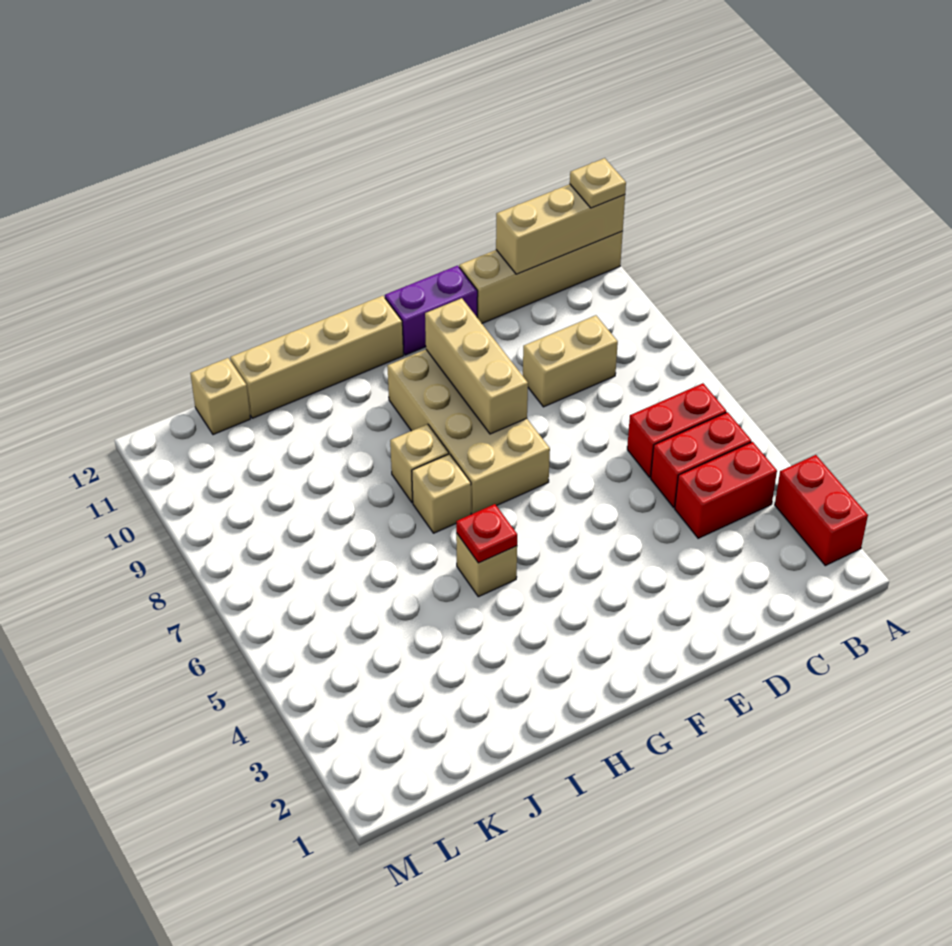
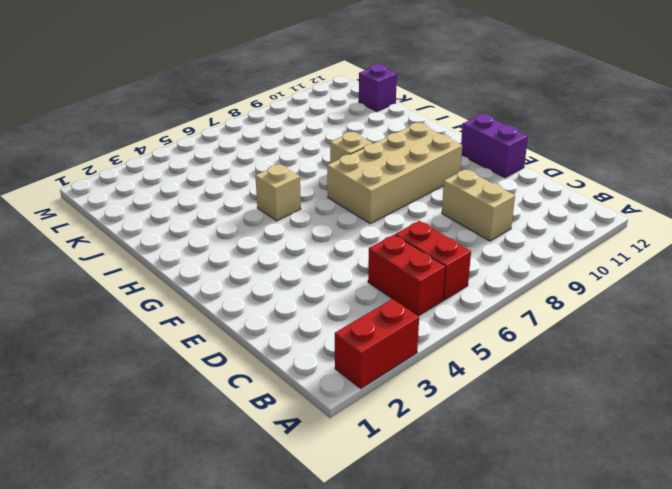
purple 1x1 brick [359,64,397,111] -> tan 1x1 brick [190,358,250,435]
none -> tan 1x4 brick [459,231,623,323]
none -> red 1x2 brick [675,442,777,538]
none -> tan 1x4 brick [230,296,404,418]

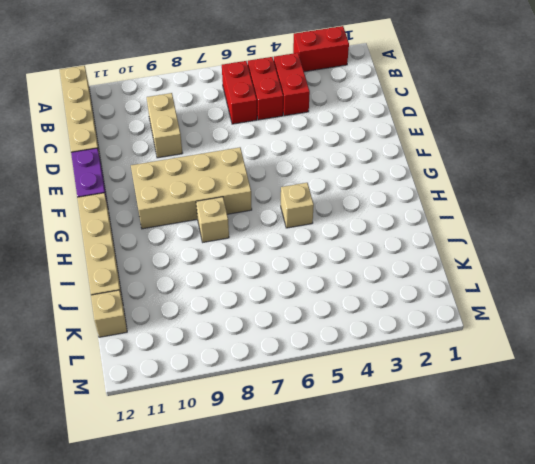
none -> tan 1x1 brick [412,454,471,533]
none -> tan 1x3 brick [496,184,625,274]
none -> tan 1x3 brick [425,298,528,434]

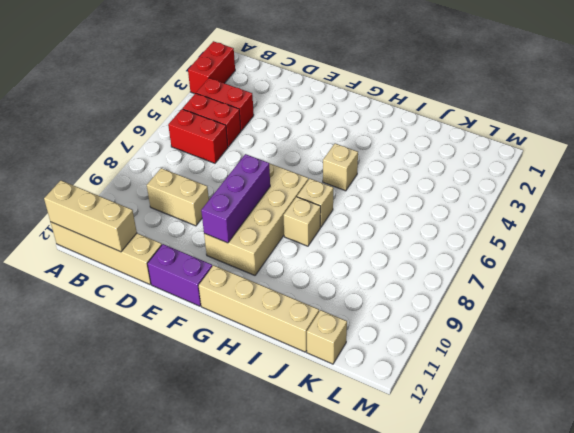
purple 1x3 brick [201,154,270,243] -> tan 1x3 brick [425,298,528,434]
none -> red 1x1 plate [456,504,517,563]
none -> tan 1x1 plate [570,158,626,208]

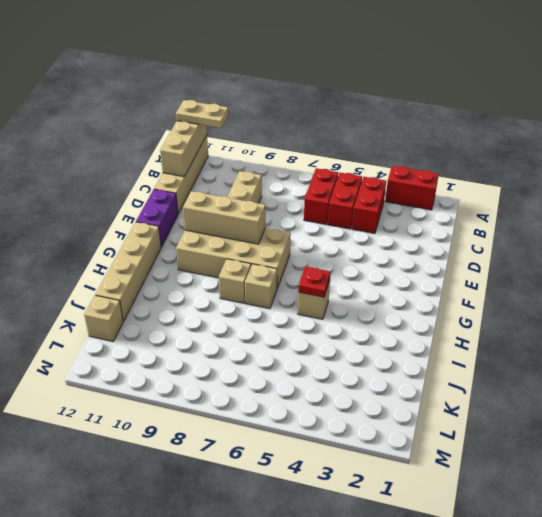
tan 1x2 plate [176,100,228,128] -> tan 1x1 plate [570,158,626,208]

